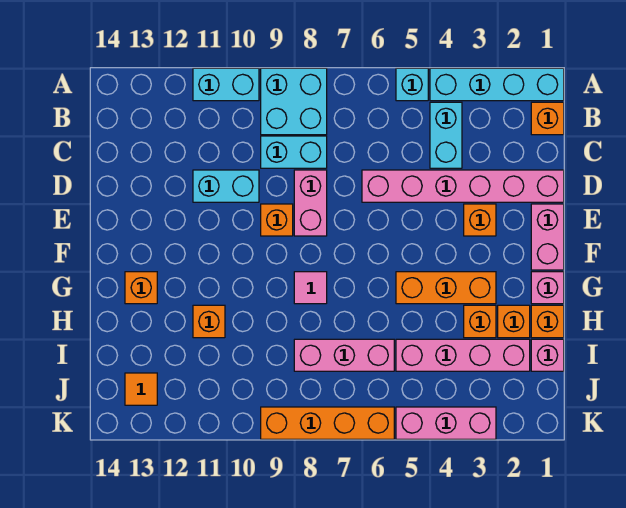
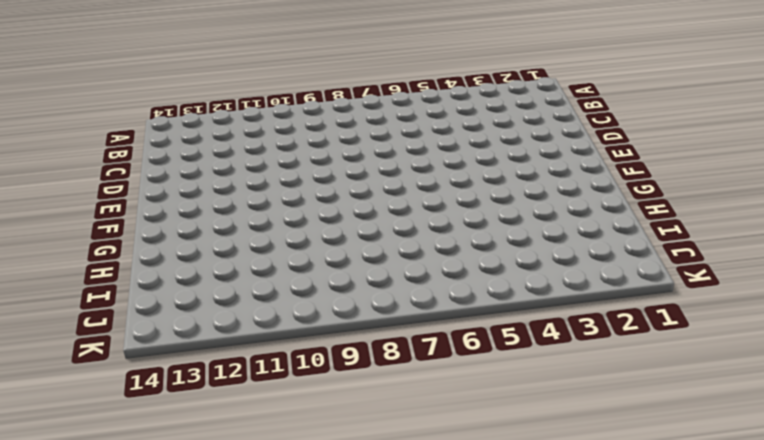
none -> cyan 1x4 brick [430,68,564,101]
none -> cyan 1x1 brick [396,68,428,101]
none -> cyan 2x2 brick [261,68,327,135]

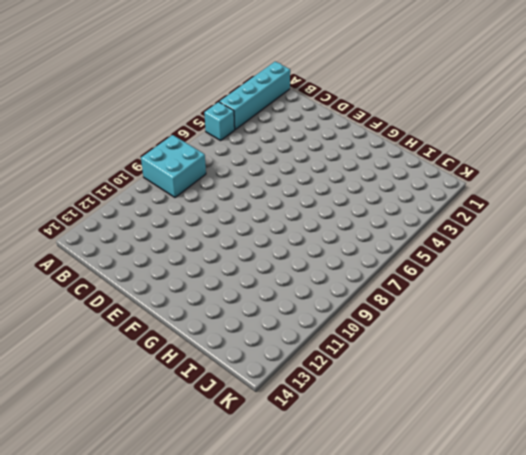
none -> cyan 1x2 brick [193,68,259,101]
none -> orange 1x1 brick [531,102,564,135]
none -> cyan 1x2 brick [430,102,462,168]

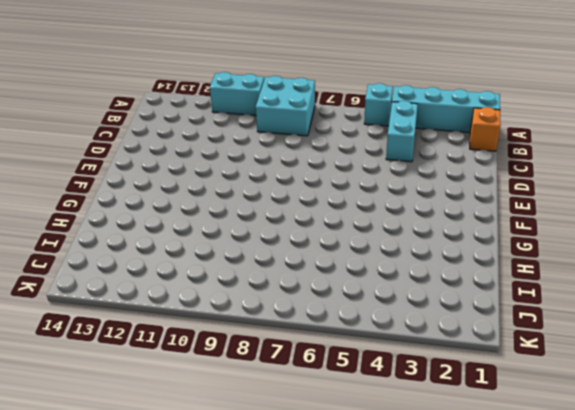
none -> cyan 1x2 brick [261,136,327,168]
none -> pink 1x6 brick [362,170,564,202]
none -> pink 1x2 brick [294,170,327,236]

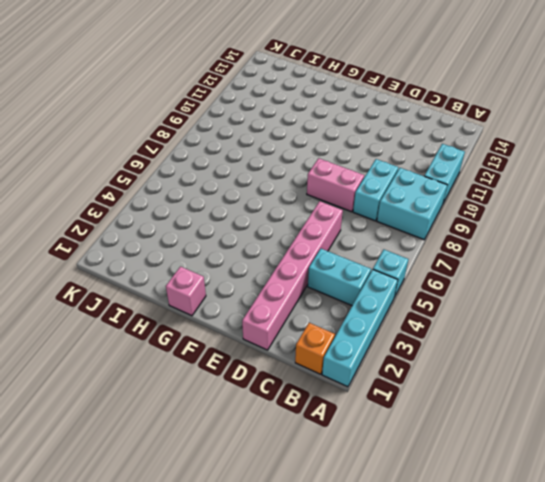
none -> cyan 1x2 brick [193,170,259,202]
none -> pink 1x2 brick [531,204,564,270]
none -> orange 1x1 brick [464,204,496,236]

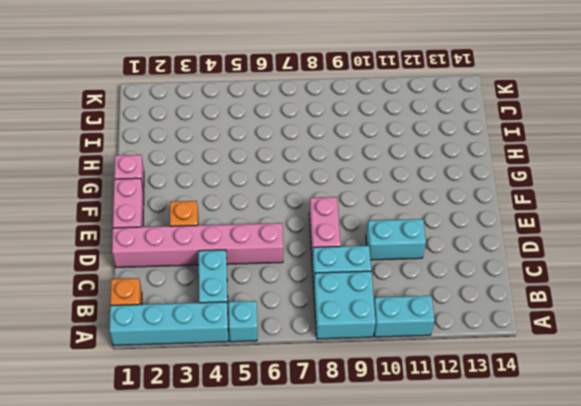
none -> orange 1x1 brick [261,204,293,236]
none -> orange 1x3 brick [396,272,496,304]
none -> pink 1x1 tile [294,272,327,304]

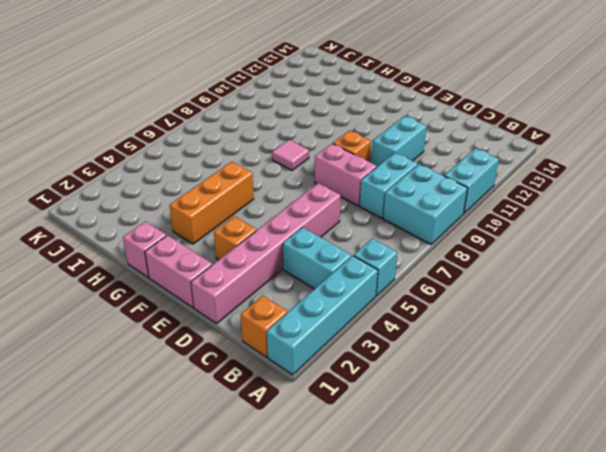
none -> orange 1x1 brick [125,272,157,304]
none -> orange 1x1 brick [531,305,564,338]
none -> orange 1x1 brick [498,305,530,338]

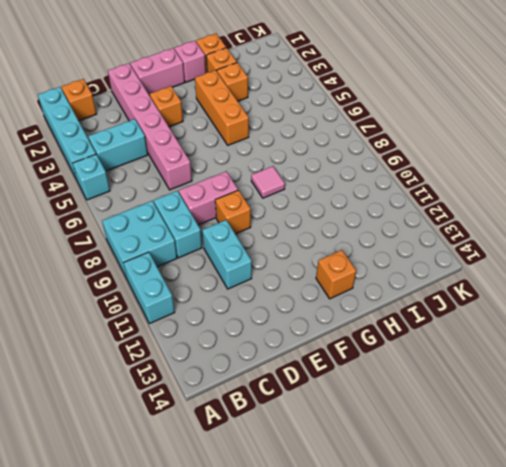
none -> orange 1x1 brick [193,305,225,338]
none -> pink 1x1 brick [531,339,564,371]
none -> pink 1x4 brick [396,339,530,371]

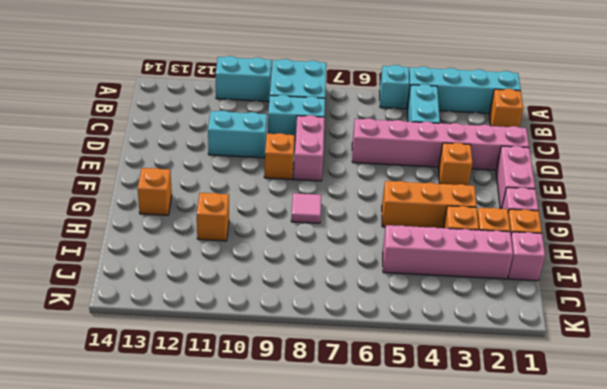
none -> pink 1x3 brick [294,339,394,371]
none -> orange 1x1 tile [125,373,157,405]
none -> pink 1x3 brick [396,407,496,439]

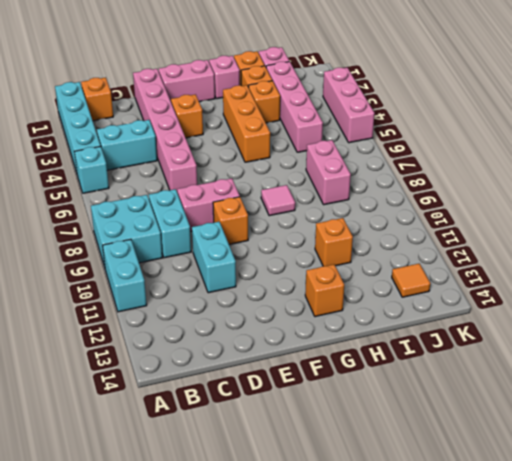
pink 1x2 brick [306,140,351,205] -> pink 1x3 brick [294,339,394,371]
none -> orange 1x4 brick [261,407,394,439]

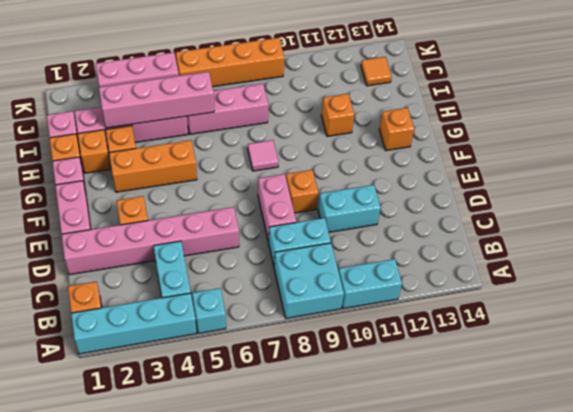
pink 1x4 brick [99,72,214,128] -> none

